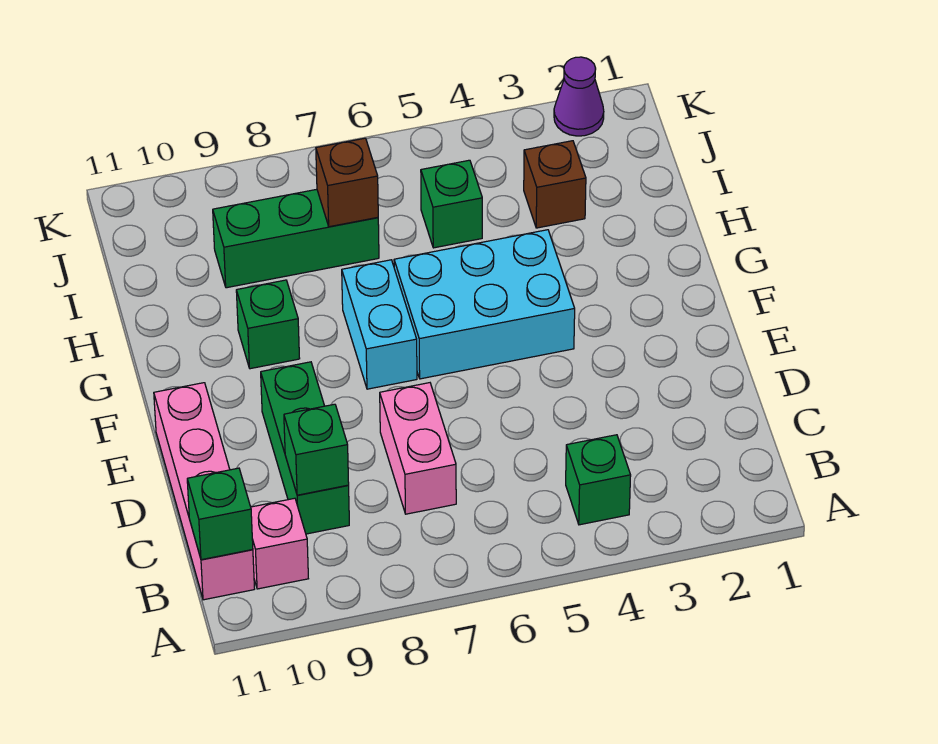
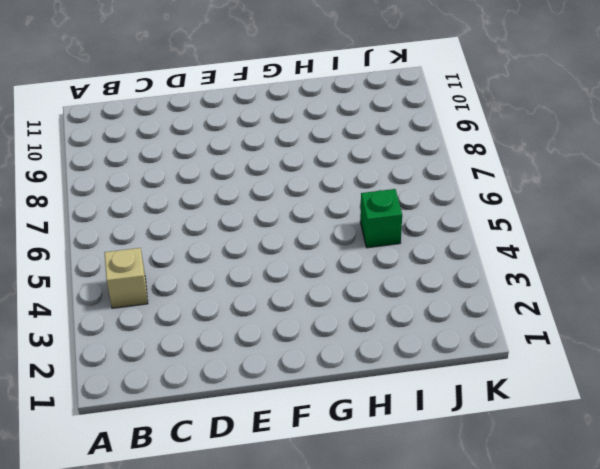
tan 1x1 brick [104,248,148,308] -> green 1x1 brick [566,435,631,525]
none -> pink 1x1 brick [251,498,308,589]
none -> pink 1x4 brick [154,383,255,600]
none -> pink 1x2 brick [380,383,456,514]

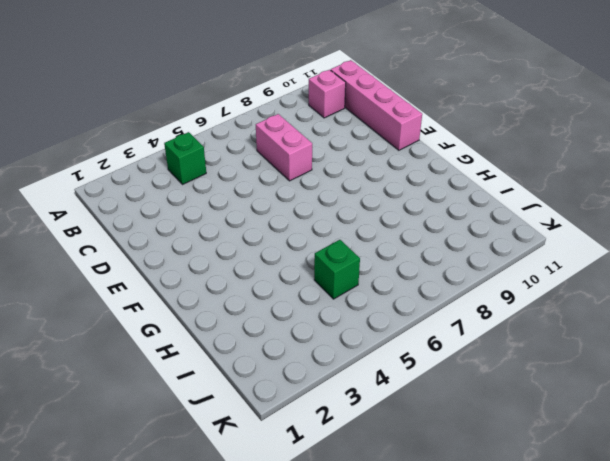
none -> green 1x3 brick [261,362,349,534]
none -> cyan 2x3 brick [394,230,575,379]
none -> cyan 1x2 brick [342,260,417,389]

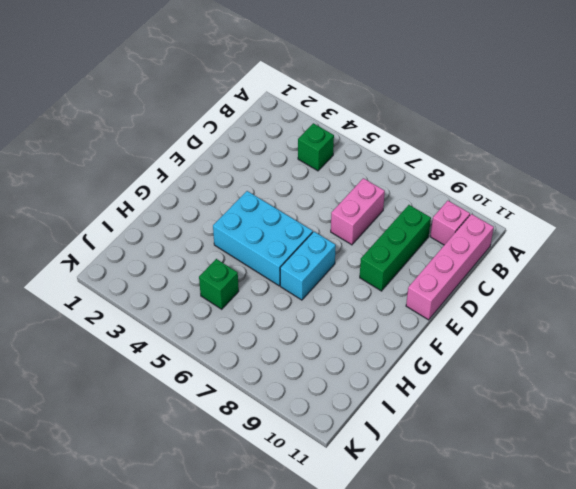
none -> green 1x1 brick [236,280,300,369]
none -> brown 1x1 brick [524,141,586,228]
none -> green 1x3 brick [213,189,379,288]

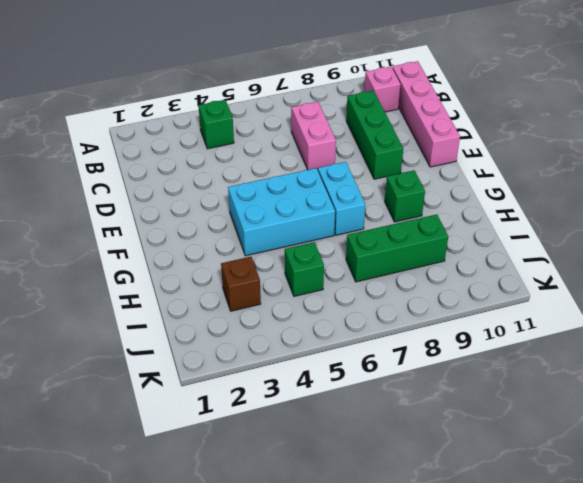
none -> purple 1x1 cone [554,57,604,136]
none -> green 1x1 brick [187,468,253,560]
none -> green 1x1 brick [284,404,349,495]

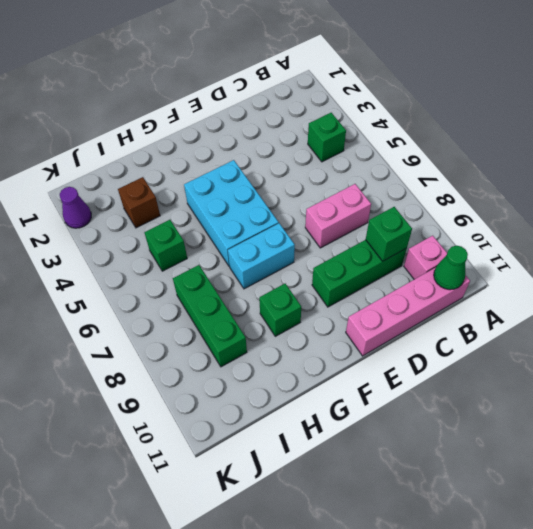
green 1x1 cone [434,246,468,290] -> green 1x1 brick [187,468,253,560]
none -> brown 1x1 brick [316,138,378,227]

